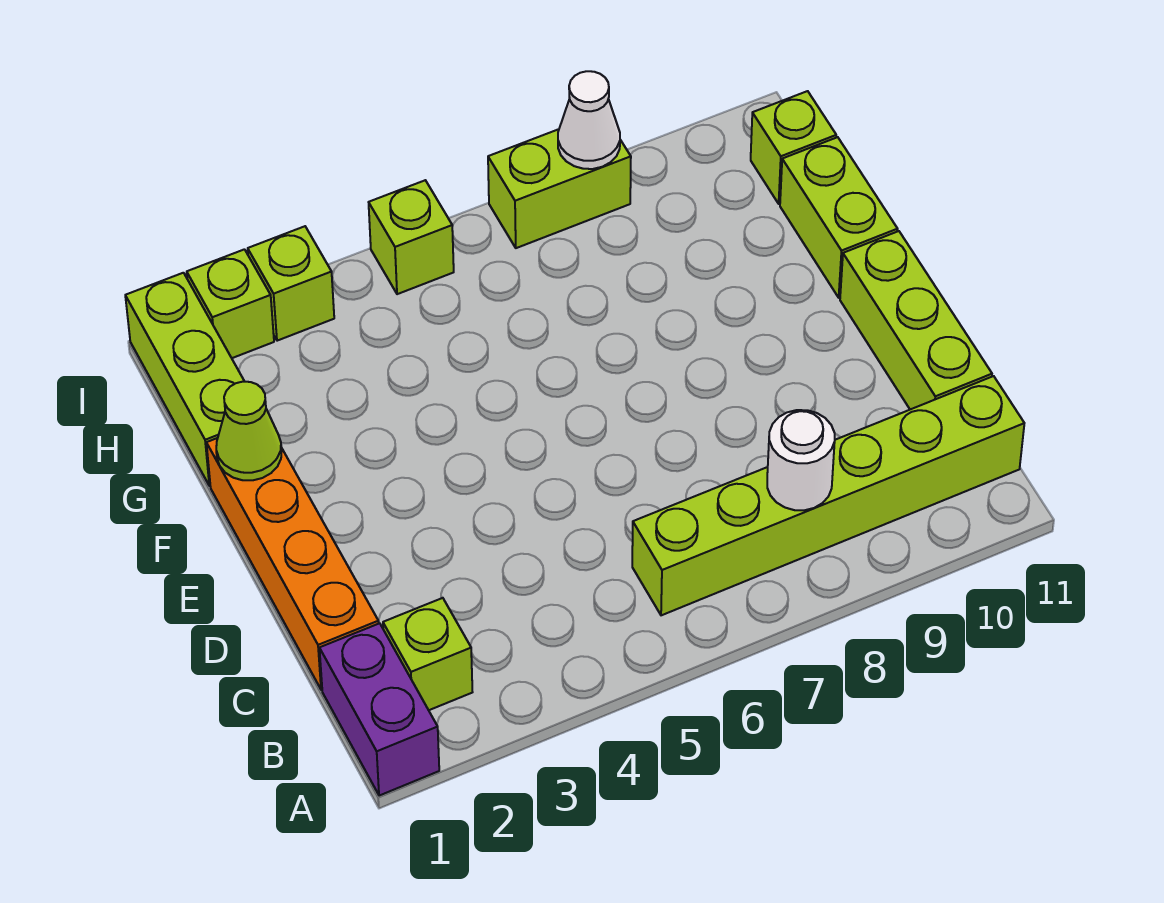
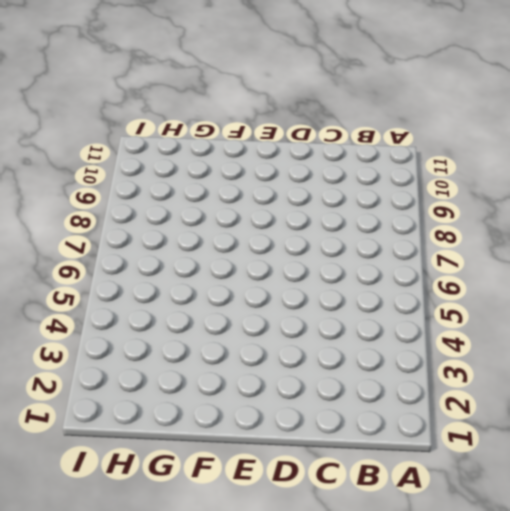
none -> purple 1x2 brick [319,623,439,796]
none -> lime 1x1 brick [383,598,472,710]
none -> lime 1x6 brick [632,376,1024,615]

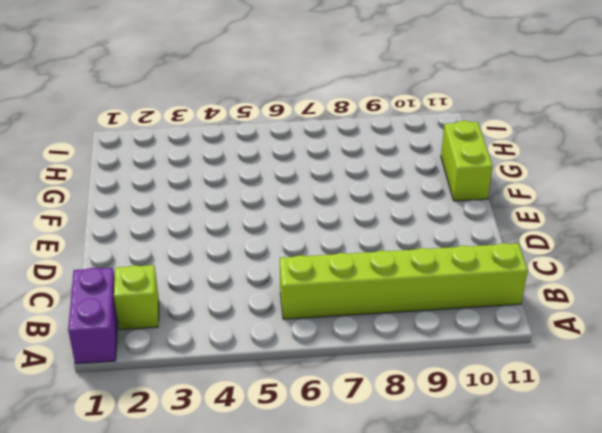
none -> orange 1x4 brick [207,438,379,690]
none -> lime 1x3 brick [840,231,992,409]
none -> lime 1x3 brick [125,273,245,486]

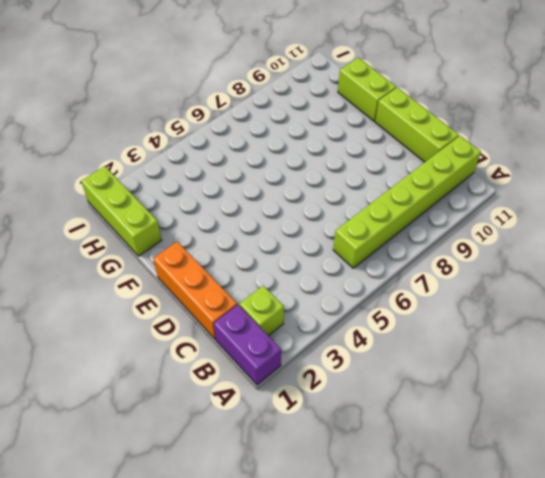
orange 1x3 brick [153,241,237,339] -> orange 1x4 brick [207,438,379,690]
none -> lime 1x1 brick [751,91,836,204]
none -> lime 1x1 brick [187,249,274,358]
none -> lime 1x1 brick [248,226,334,341]

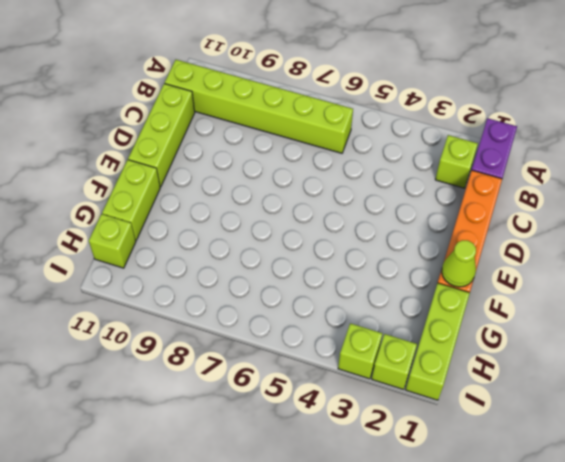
none -> lime 1x1 brick [369,180,454,294]
none -> lime 1x2 brick [488,129,631,248]
none -> white 1x1 round brick [767,410,835,510]

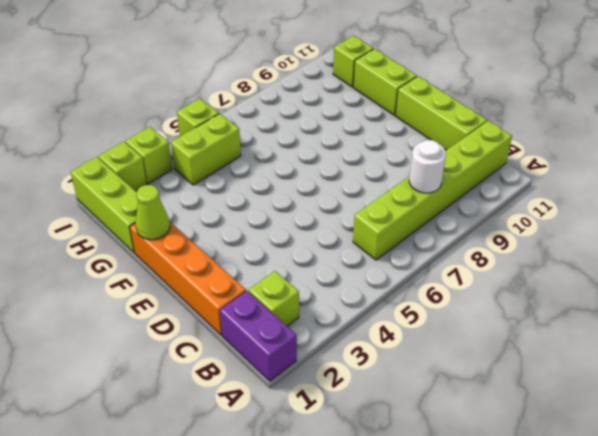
lime 1x2 brick [171,114,241,185] -> lime 1x2 brick moved to [488,129,631,248]
none -> white 1x1 cone [558,71,620,169]

